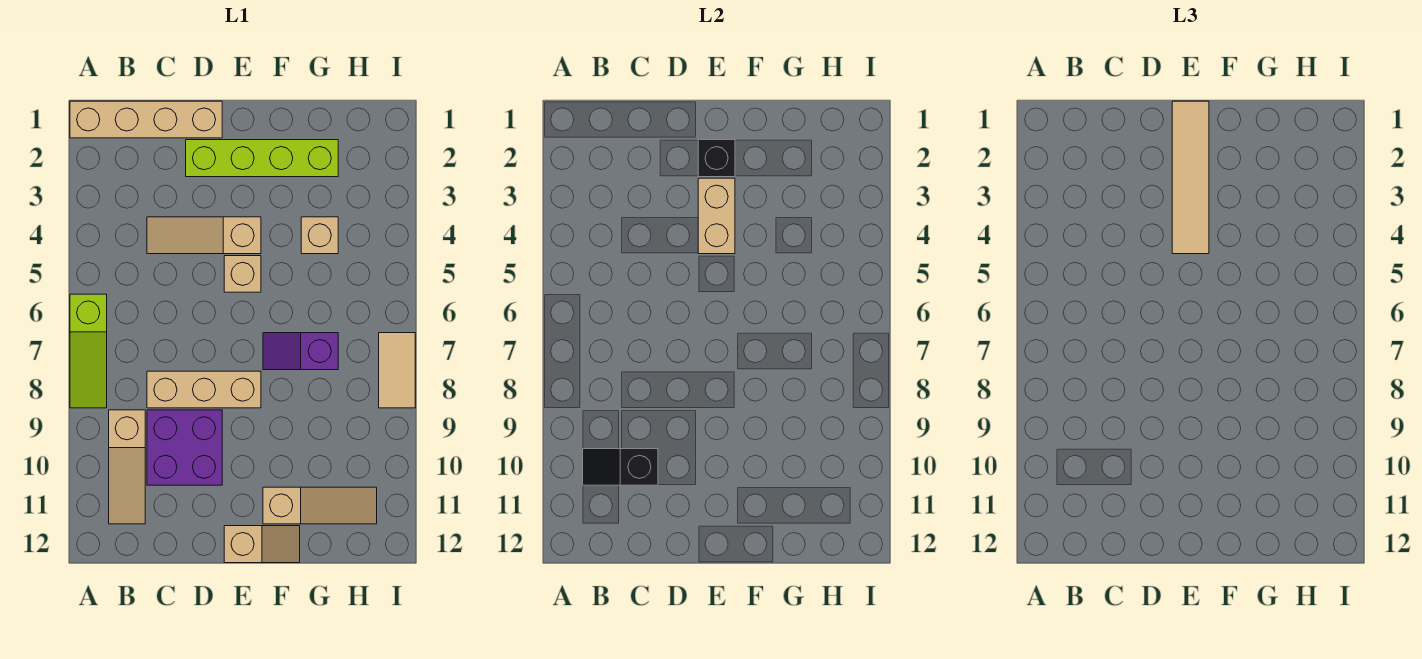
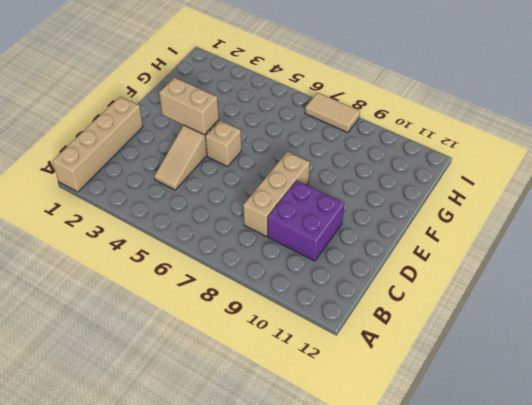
none -> lime 1x3 slope [70,294,107,408]
none -> tan 1x3 slope [109,410,145,524]
none -> lime 1x4 brick [186,140,338,177]

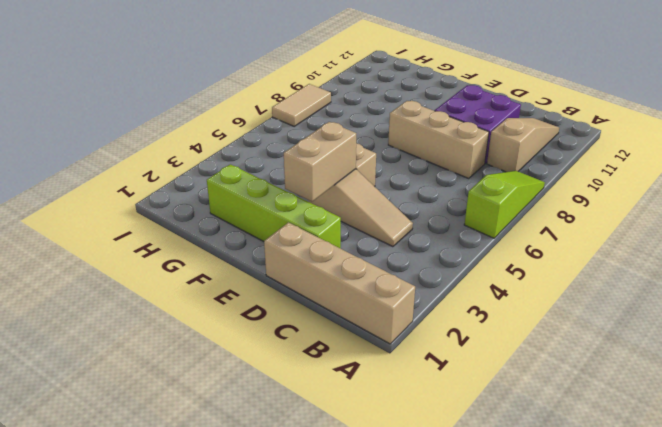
none -> tan 1x2 slope [224,526,300,563]
none -> purple 1x2 slope [263,333,338,370]
none -> tan 1x3 slope [263,487,377,524]

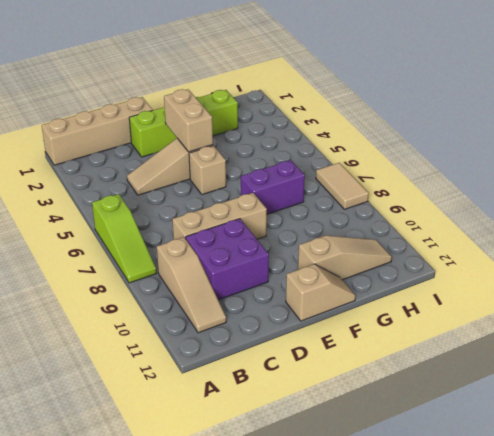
purple 1x2 brick [241,160,305,214] -> purple 1x2 slope [263,333,338,370]
none -> tan 1x1 brick [301,217,338,254]
none -> black 1x2 slope [583,449,658,485]
none -> black 1x1 brick [698,140,735,177]

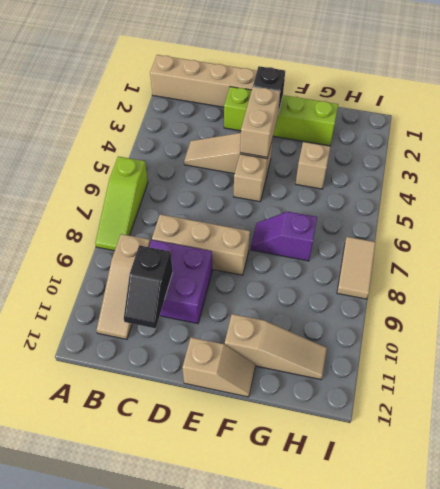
black 1x2 slope [124,245,173,328] -> black 1x2 slope turned to [583,449,658,485]
none -> tan 1x4 tile [1172,101,1209,254]

